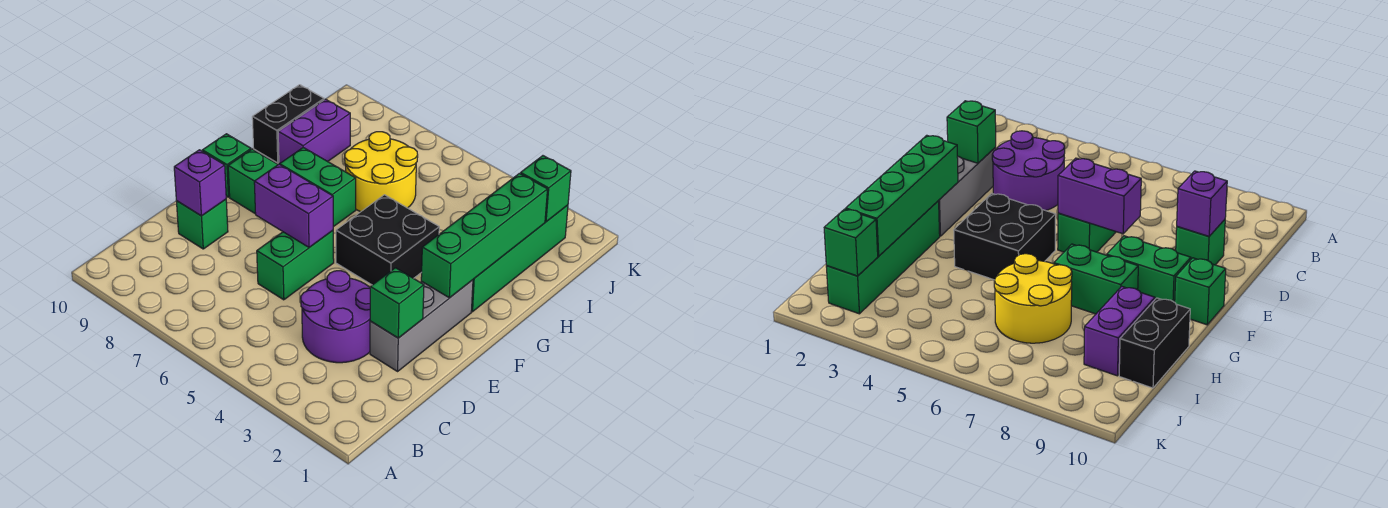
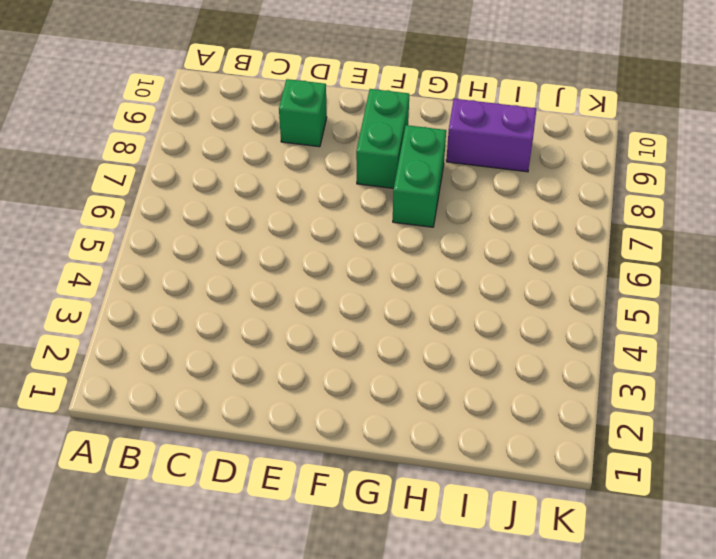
none -> purple 2x2 round brick [301,271,370,363]
none -> grey 1x3 brick [370,280,473,371]
none -> green 1x2 brick [257,231,334,300]

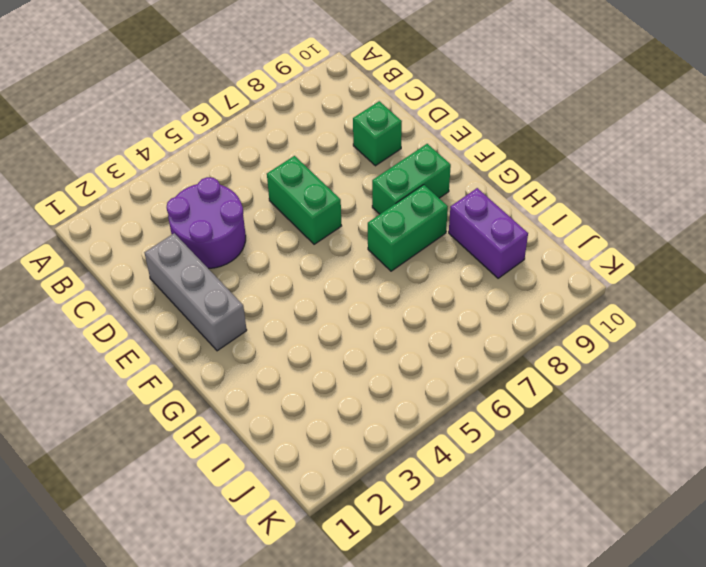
none -> black 2x2 brick [336,195,439,285]
none -> green 1x1 brick [202,134,251,197]
none -> green 1x4 brick [472,205,568,312]

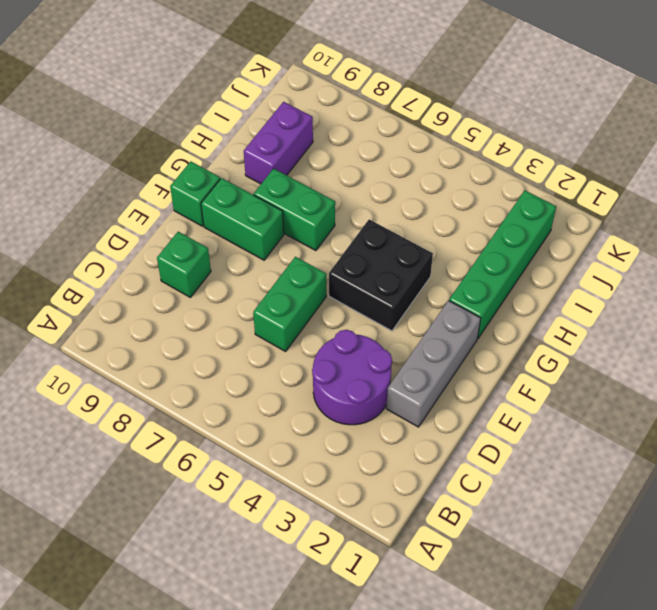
none -> yellow 2x2 round brick [345,132,418,212]
none -> black 1x2 brick [252,85,324,163]
none -> green 1x1 brick [370,268,424,338]

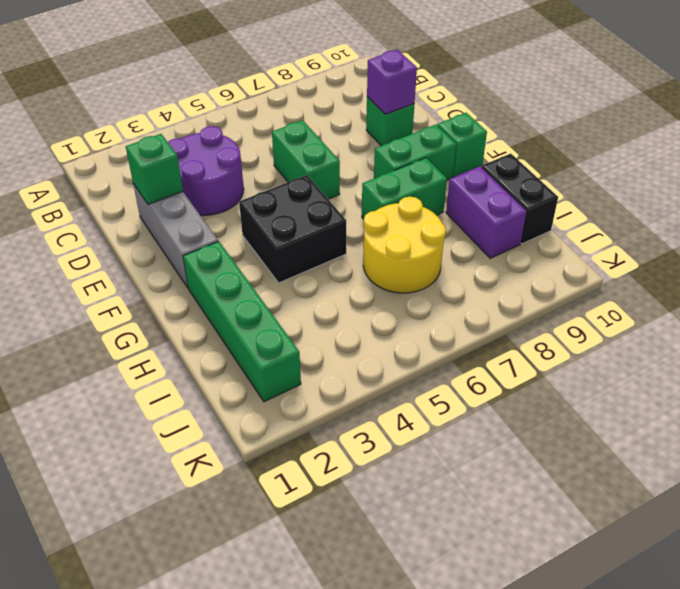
none -> purple 1x2 brick [254,164,333,247]
none -> green 1x4 brick [421,173,548,298]
none -> green 1x1 brick [521,156,571,222]

